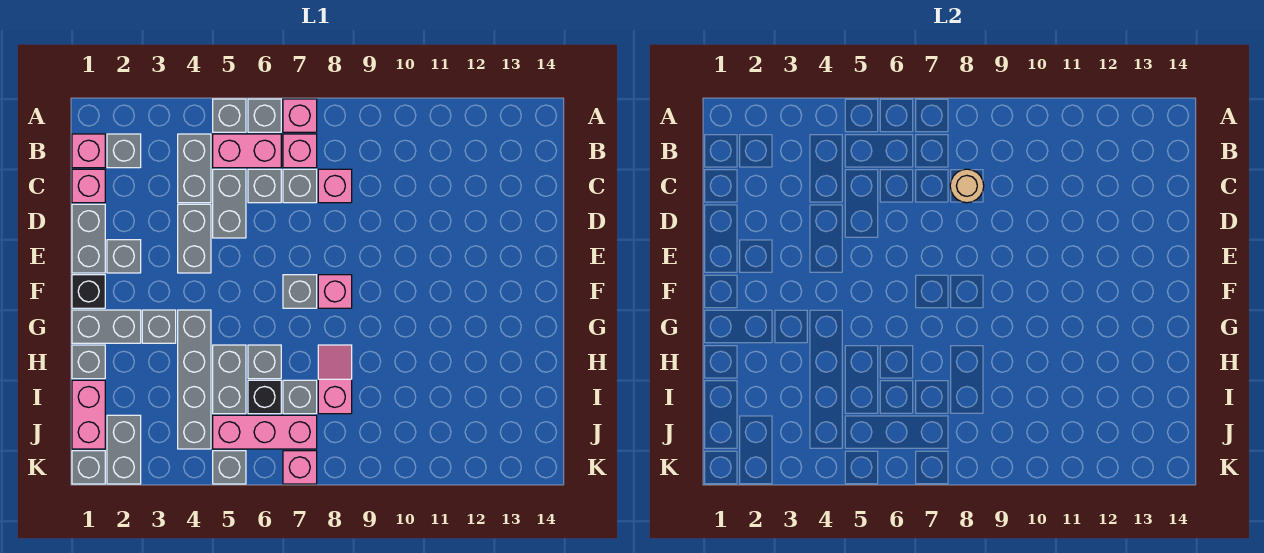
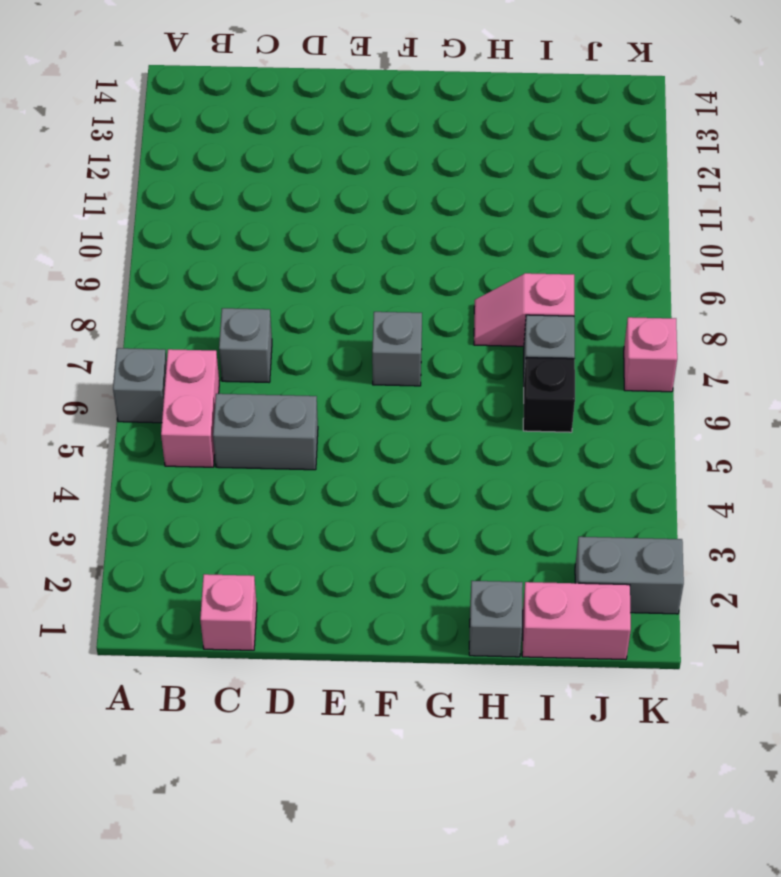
none -> grey 1x1 brick [213,99,246,132]
none -> pink 1x1 brick [283,99,317,132]
none -> pink 1x1 brick [72,134,105,168]
none -> grey 1x1 brick [107,134,141,168]

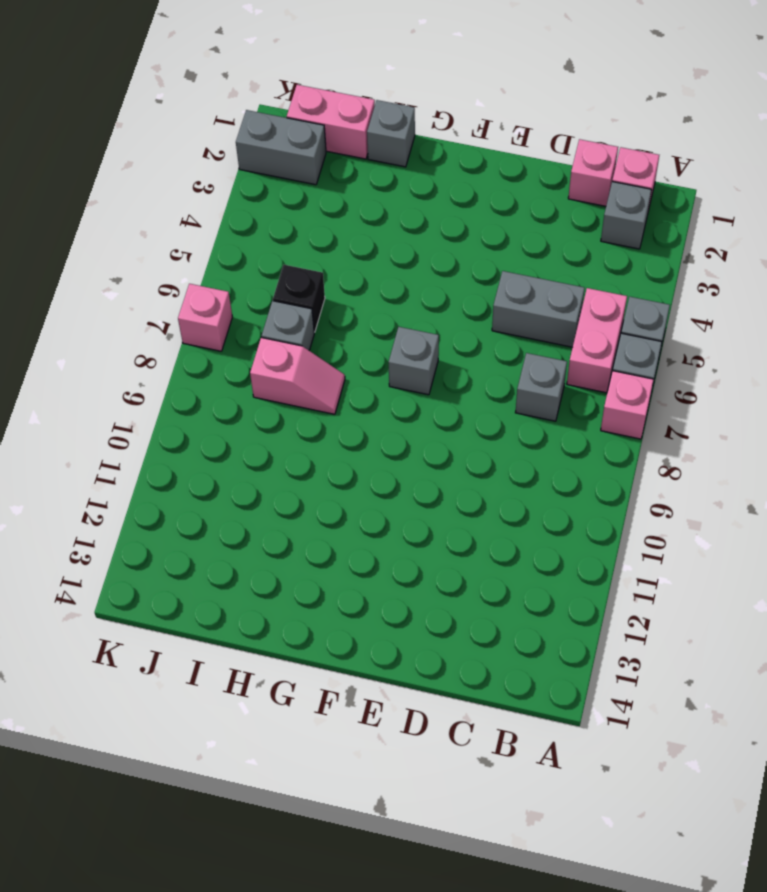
none -> grey 1x2 brick [178,134,211,203]
none -> pink 1x1 brick [283,134,317,168]
none -> grey 1x1 brick [248,169,281,203]
none -> pink 1x1 brick [318,169,352,203]

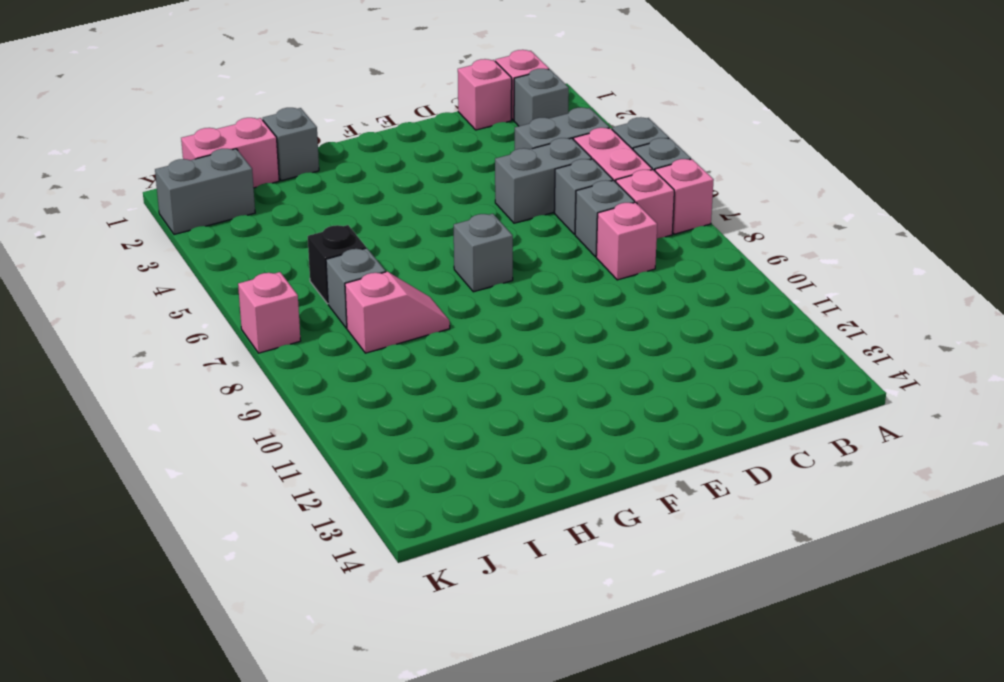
none -> grey 1x2 brick [72,204,105,273]
none -> grey 1x2 brick [178,204,211,273]
none -> grey 1x1 brick [107,240,141,273]
none -> black 1x1 brick [72,275,105,308]

